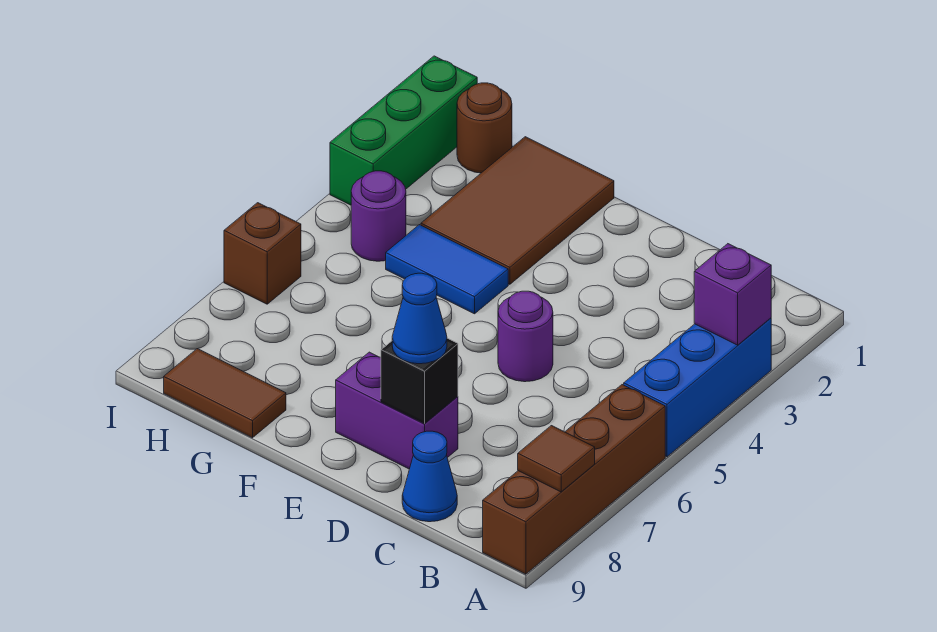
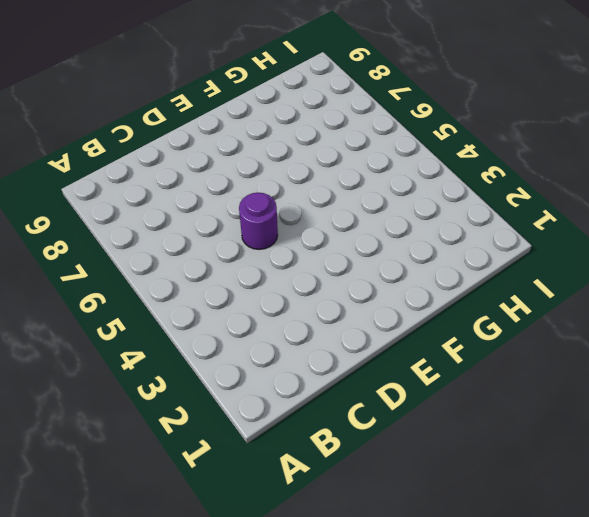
none -> blue 1x3 brick [624,318,771,457]
none -> brown 1x4 brick [483,385,665,574]
none -> blue 1x1 cone [402,431,457,522]

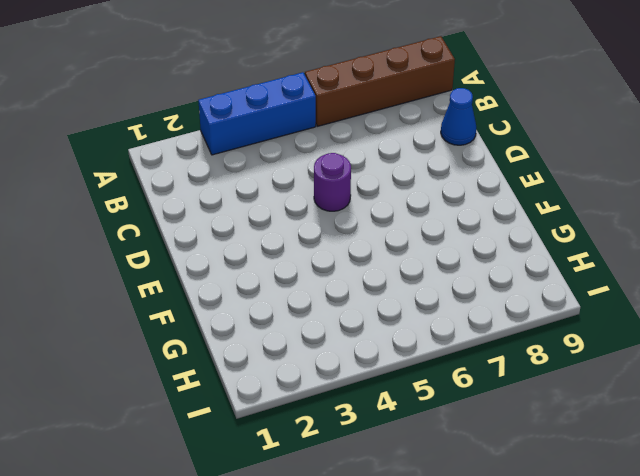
none -> purple 1x2 brick [336,352,458,469]
none -> brown 2x3 tile [421,137,614,284]
none -> blue 1x2 tile [386,225,508,314]

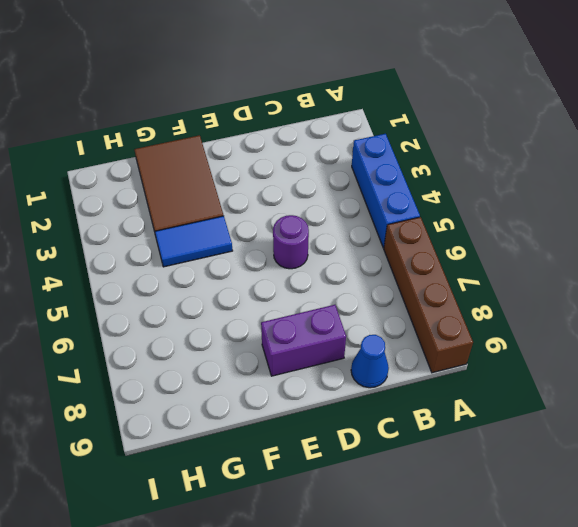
none -> brown 1x2 tile [164,349,286,438]
none -> brown 1x1 round brick [457,83,512,173]
none -> purple 1x1 round brick [351,171,406,261]

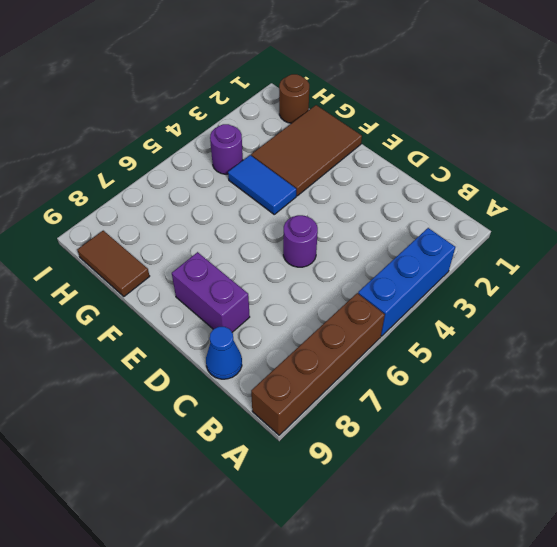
none -> green 1x3 brick [330,56,477,205]
none -> brown 1x1 brick [224,203,301,304]
none -> purple 1x1 brick [694,244,771,345]

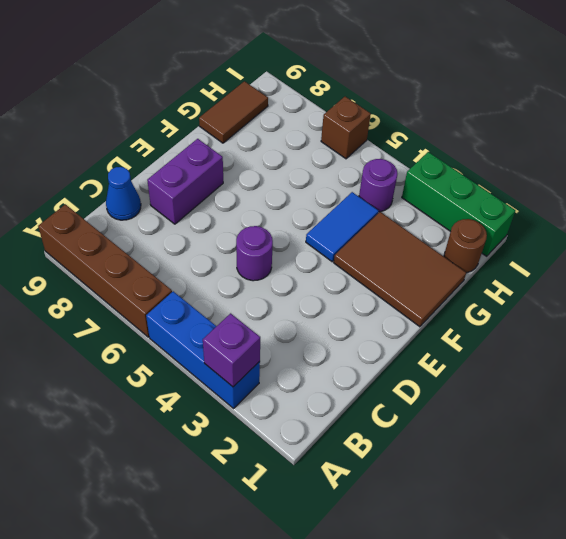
none -> brown 1x1 tile [518,426,595,492]
none -> black 1x1 brick [381,338,458,424]
none -> blue 1x1 cone [392,273,447,364]

